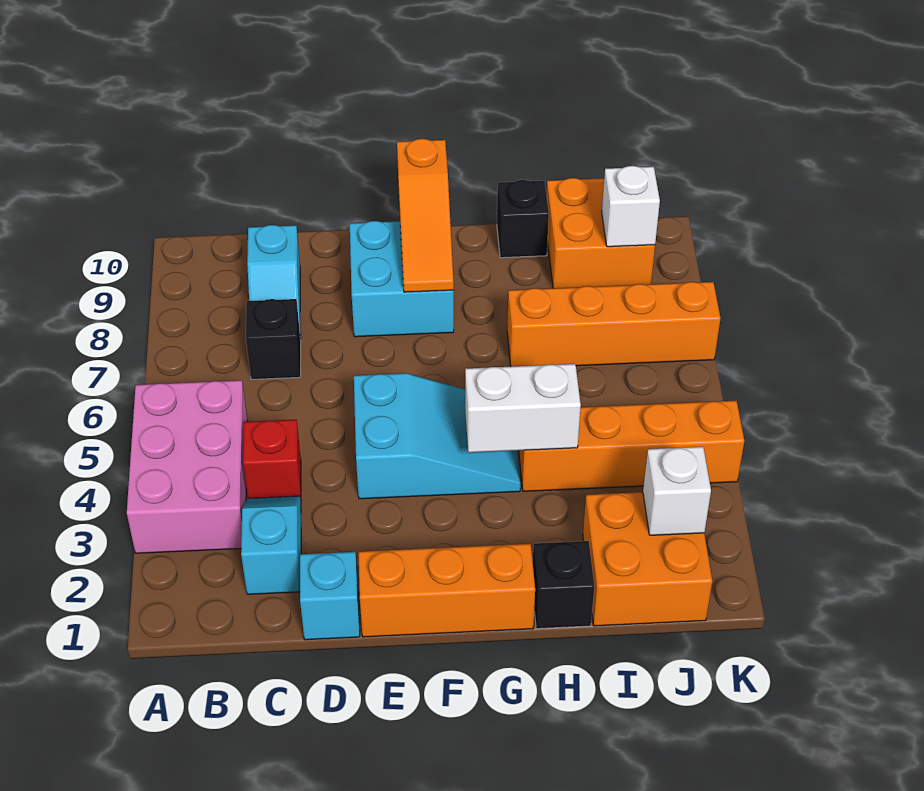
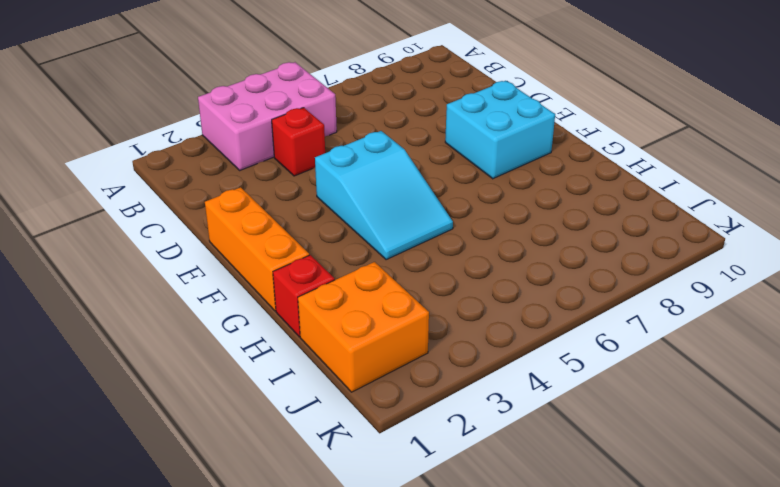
red 1x1 brick [273,255,335,337] -> black 1x1 brick [533,541,594,629]
none -> cyan 1x2 slope [241,496,301,594]
none -> black 1x1 brick [246,299,301,380]
none -> cyan 1x2 slope [247,225,301,338]

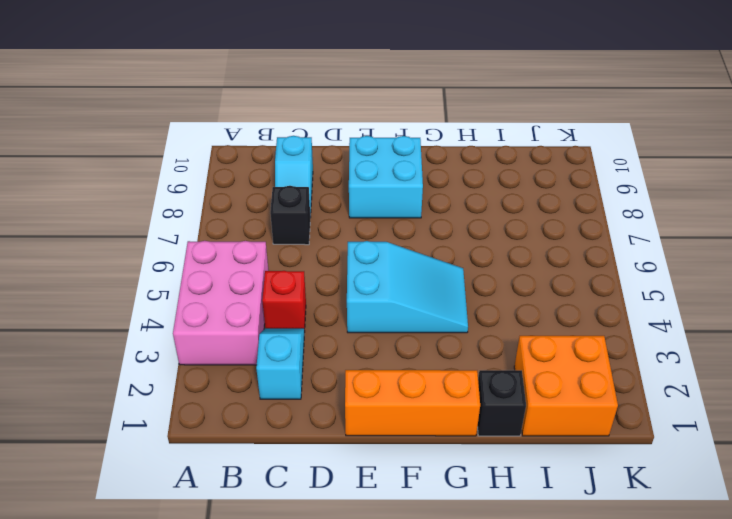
none -> cyan 1x1 brick [300,552,360,640]
none -> orange 1x4 brick [519,401,744,491]
none -> orange 1x4 brick [507,282,721,367]

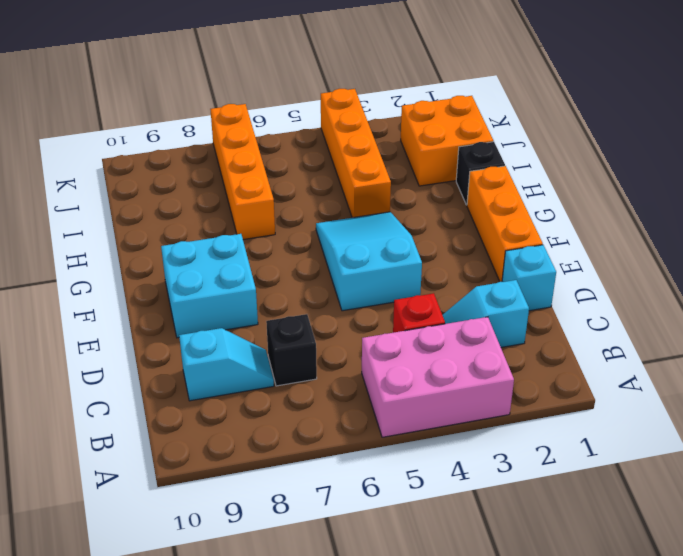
none -> black 1x1 brick [497,180,549,258]
none -> orange 2x2 brick [547,178,655,288]
none -> orange 1x3 slope [397,139,454,292]

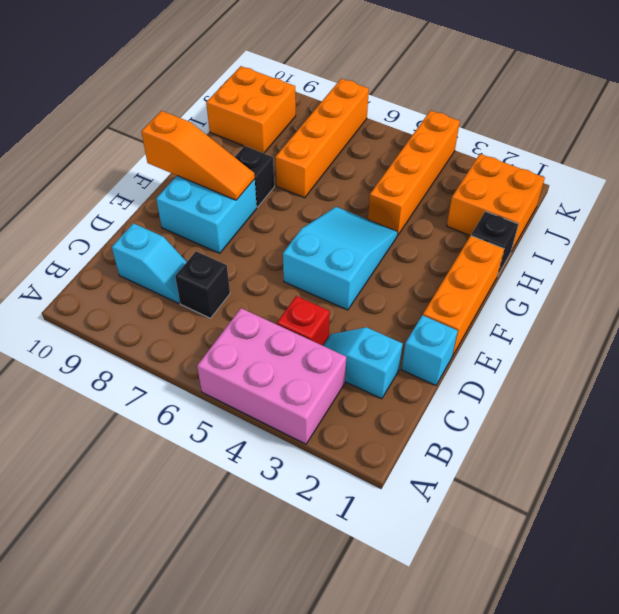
black 1x1 brick [235,146,274,207] -> black 1x1 brick moved to [497,180,549,258]
none -> white 1x2 brick [465,364,581,453]
none -> white 1x1 brick [643,447,711,535]
none -> white 1x1 brick [602,166,660,247]

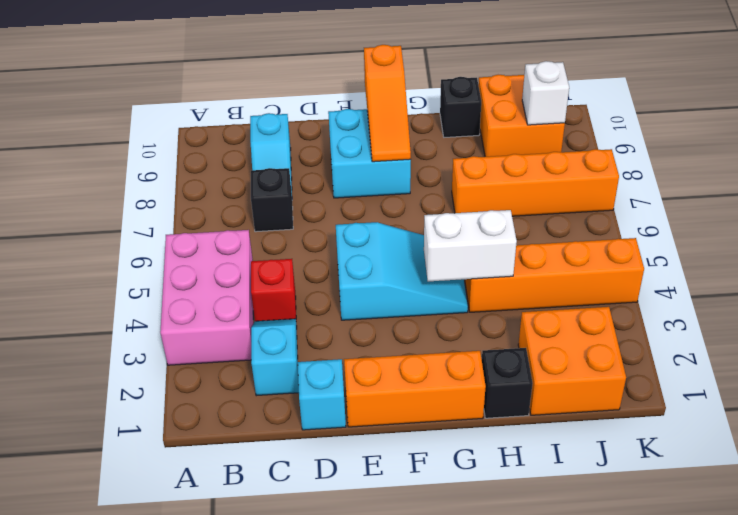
none -> white 1x1 brick [643,447,711,535]

